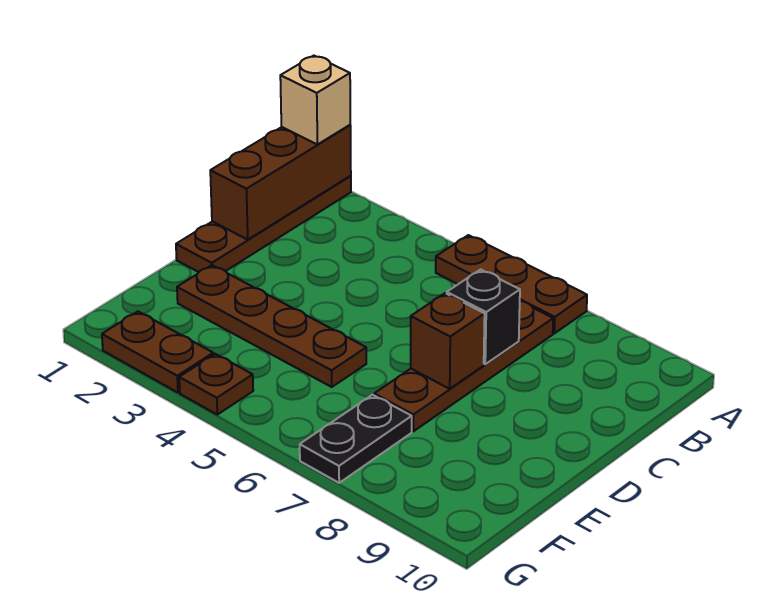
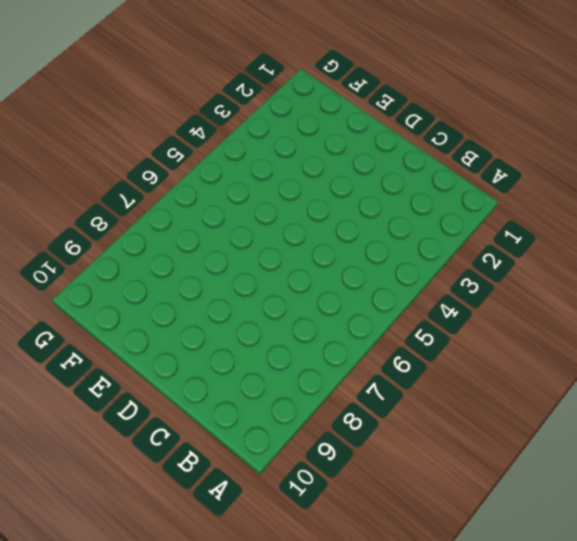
none -> brown 1x4 plate [176,176,351,272]
none -> brown 1x3 plate [436,235,587,333]

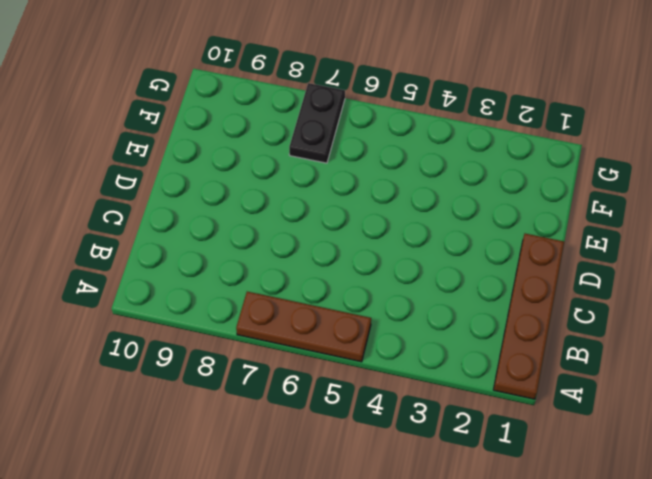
none -> brown 1x4 plate [374,301,553,431]
none -> brown 1x4 plate [177,265,366,387]

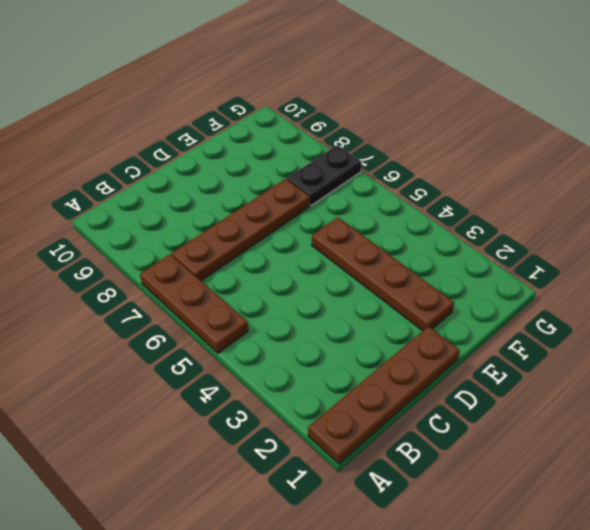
none -> brown 1x2 plate [102,312,213,392]
none -> brown 1x1 plate [179,354,253,415]

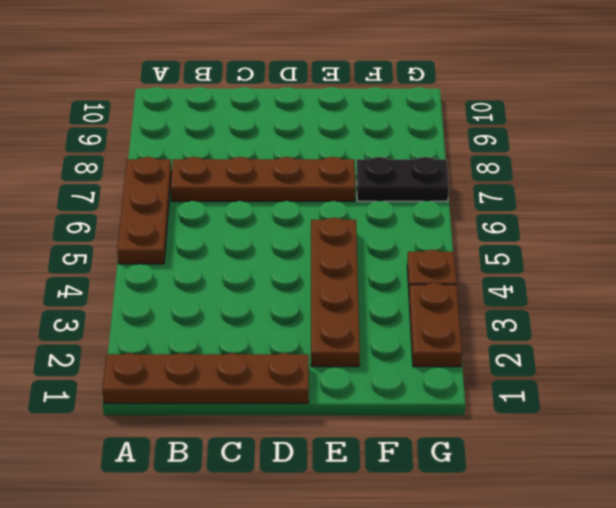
none -> brown 1x3 brick [210,125,351,240]
none -> black 1x1 brick [446,270,520,364]

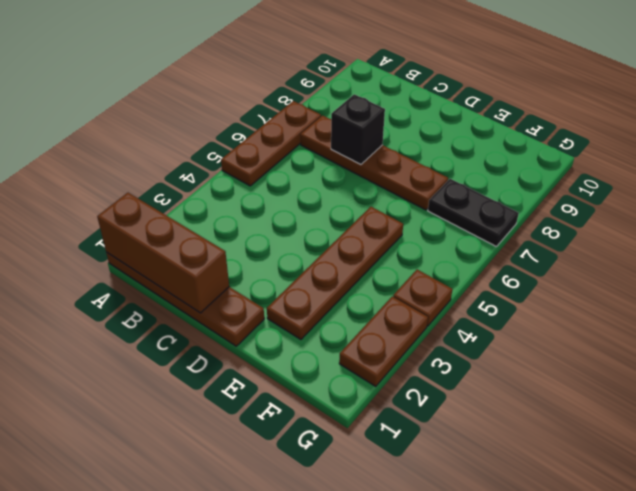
none -> brown 1x1 brick [411,293,485,389]
none -> tan 1x1 brick [280,56,350,144]

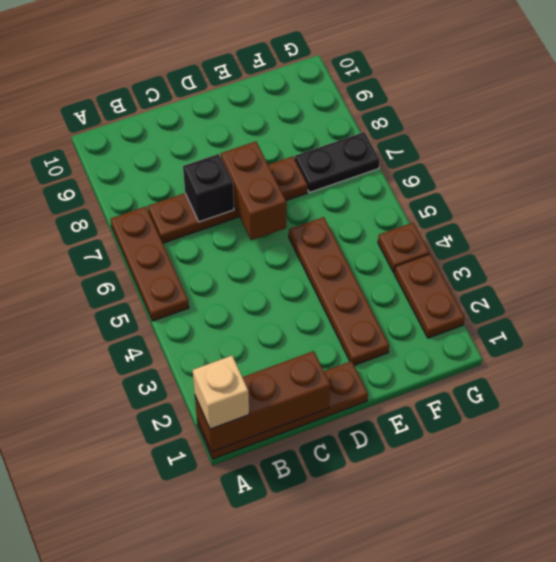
brown 1x2 brick [221,141,287,240] -> brown 1x1 brick [411,293,485,389]

